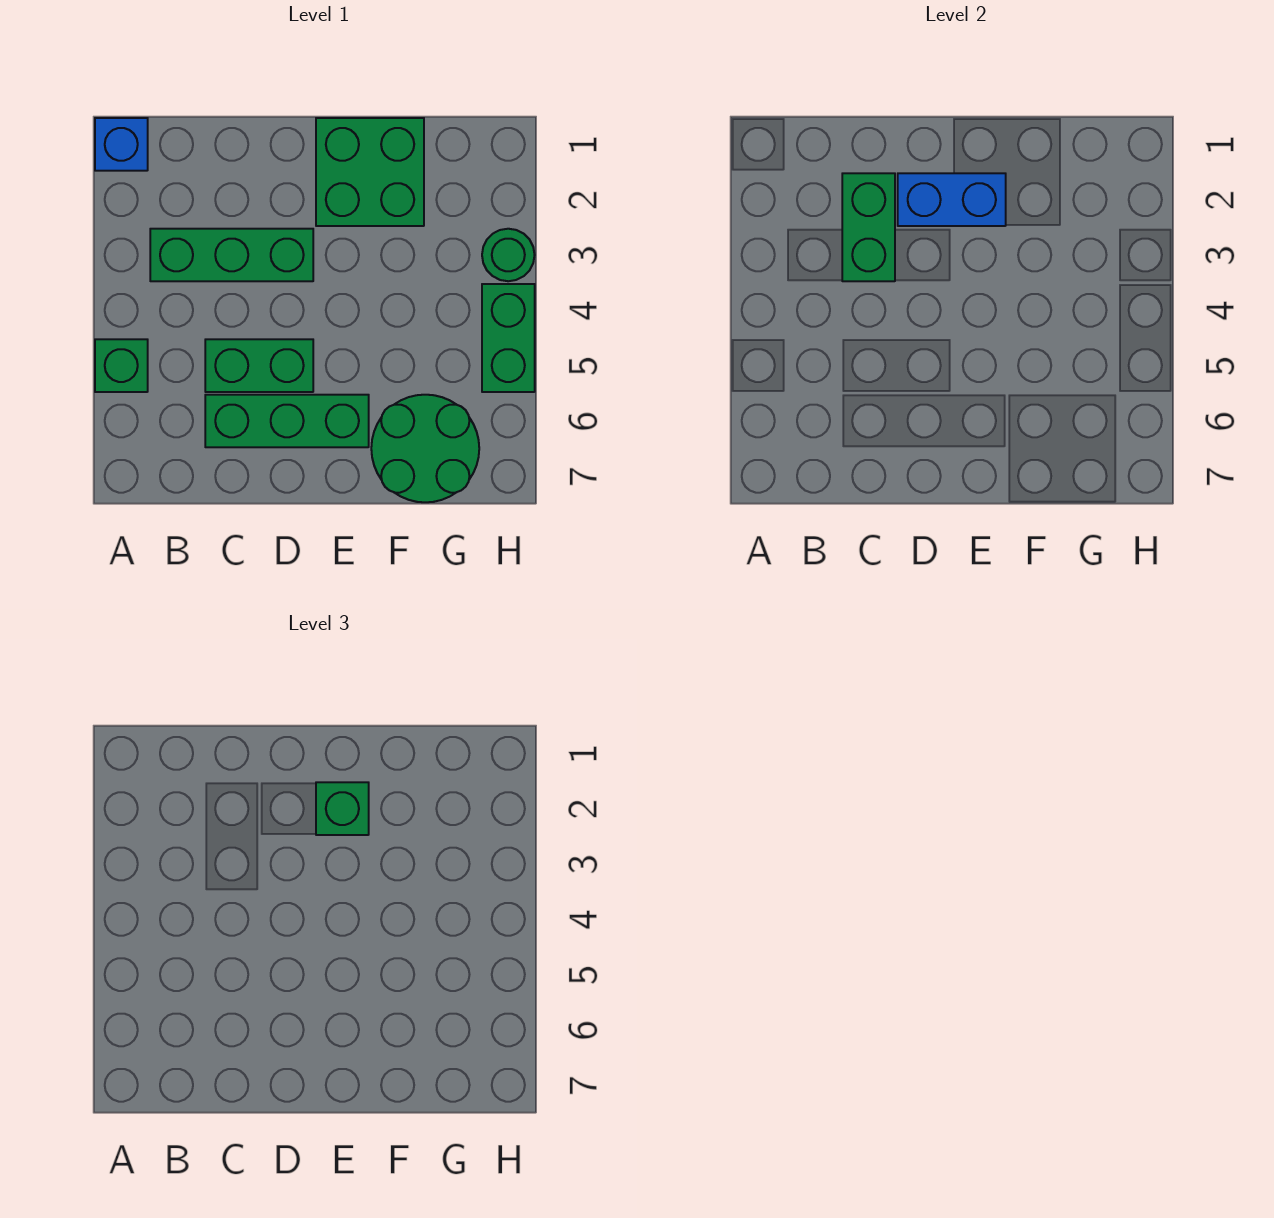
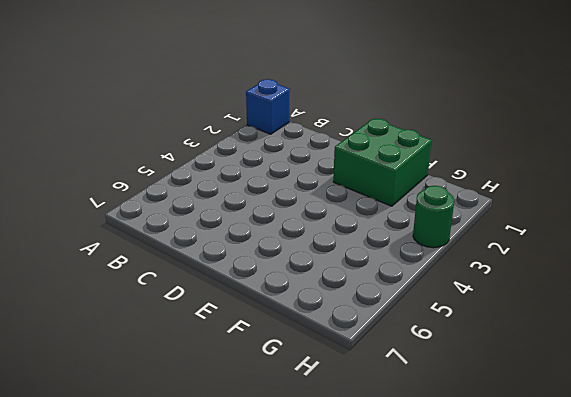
none -> green 1x1 brick [95,339,148,392]
none -> green 1x3 brick [150,229,313,281]
none -> green 1x2 brick [205,339,313,392]

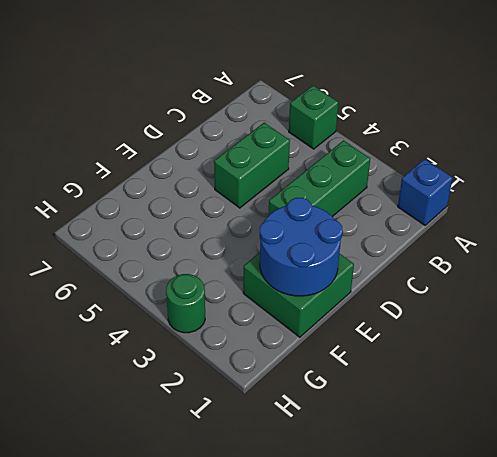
blue 2x2 round brick [260,198,343,296] -> blue 1x2 brick [898,173,1006,226]
none -> green 1x3 brick [205,395,369,447]
none -> green 2x2 round brick [371,395,479,502]
none -> green 1x2 brick [482,284,535,392]

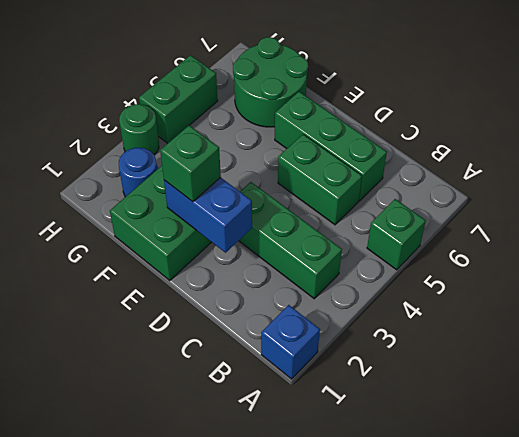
blue 1x1 round brick [119,148,157,197] -> none
none -> green 1x2 brick [842,173,895,281]

